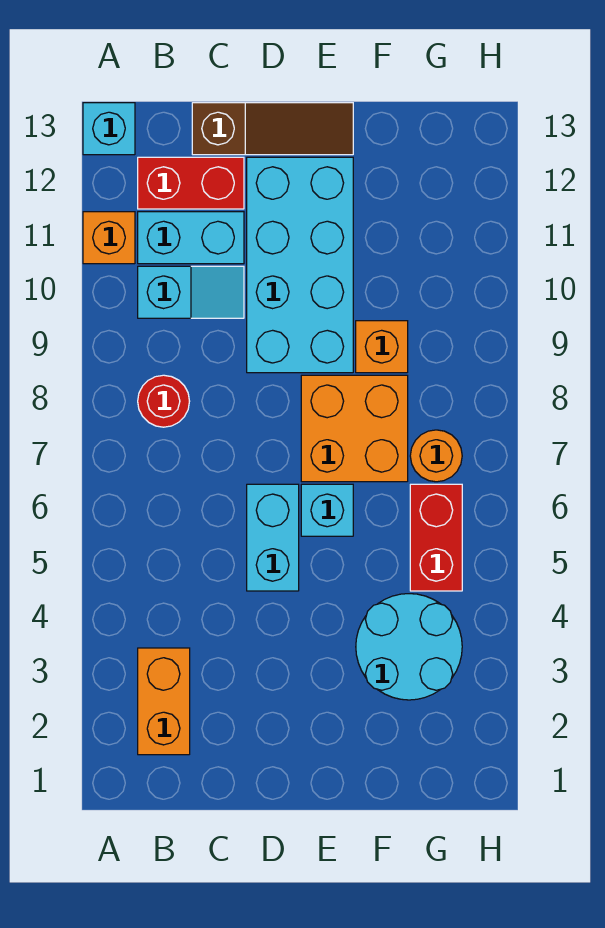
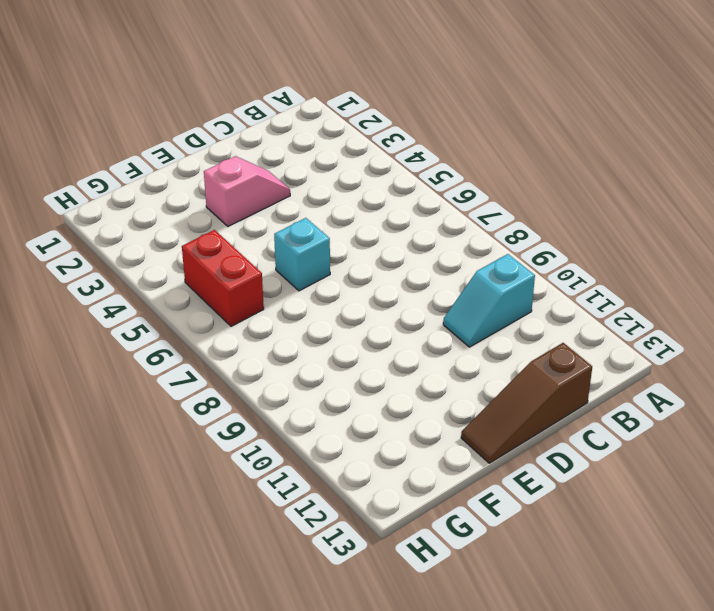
pink 1x2 slope [204,156,290,226] -> none
none -> orange 1x1 brick [83,212,135,264]
none -> cyan 1x1 brick [83,103,135,155]
none -> orange 1x2 brick [138,648,190,755]

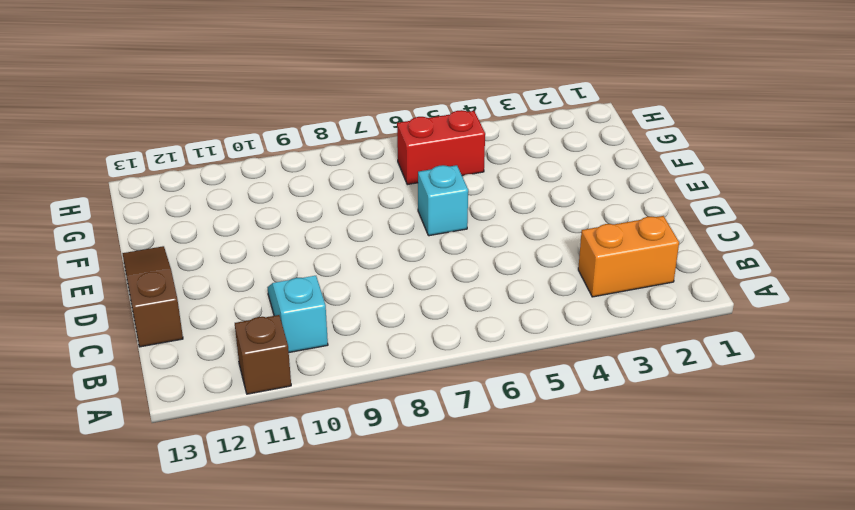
brown 1x1 brick [235,315,291,394] -> orange 1x1 brick [83,212,135,264]
none -> cyan 1x1 brick [83,103,135,155]
none -> red 1x1 round brick [138,375,190,427]
none -> cyan 1x2 brick [138,212,244,264]

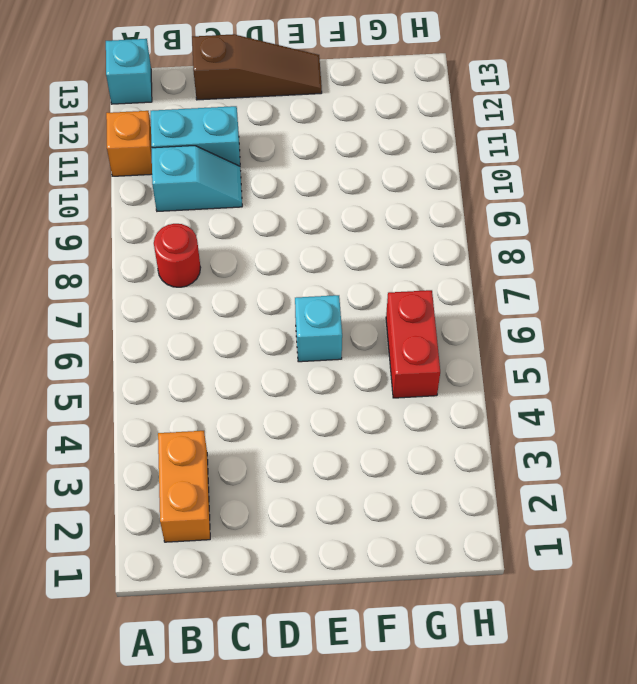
none -> red 1x2 brick [138,157,244,209]
none -> cyan 1x2 brick [247,484,299,591]
none -> cyan 2x4 brick [247,157,353,373]

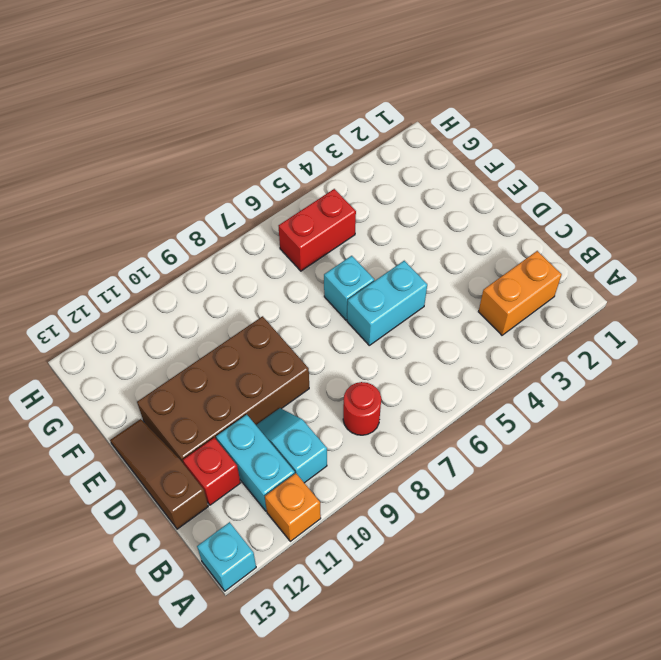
red 1x1 brick [183,438,240,505] -> red 1x2 brick [138,157,244,209]
brown 2x4 brick [137,316,309,464] -> cyan 2x4 brick [247,157,353,373]
none -> orange 2x2 brick [301,375,408,482]
none -> cyan 2x2 round brick [356,594,462,700]
none -> orange 1x1 brick [356,321,408,373]

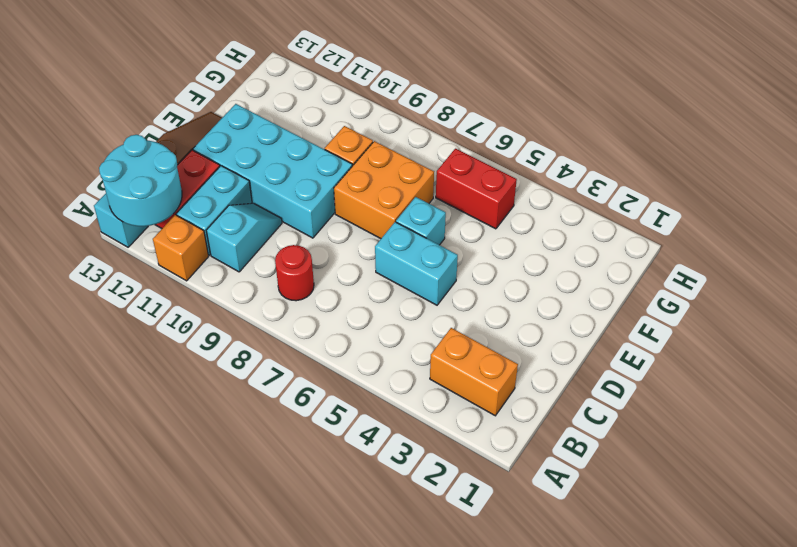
cyan 2x2 round brick [99,135,182,226] -> cyan 2x2 round brick moved to [356,594,462,700]
none -> orange 1x1 round brick [410,430,462,482]

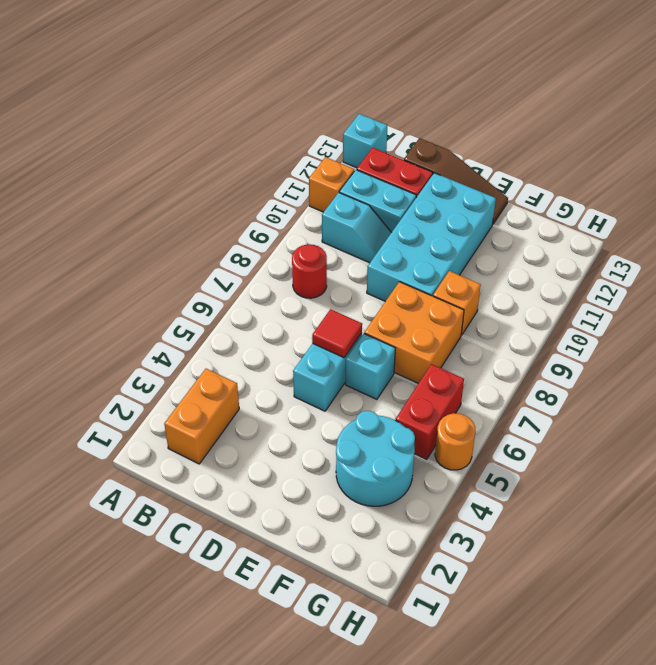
red 1x1 tile [312,309,362,358] -> none
orange 1x1 round brick [435,413,475,470] -> orange 1x1 round brick moved to [410,430,462,482]

